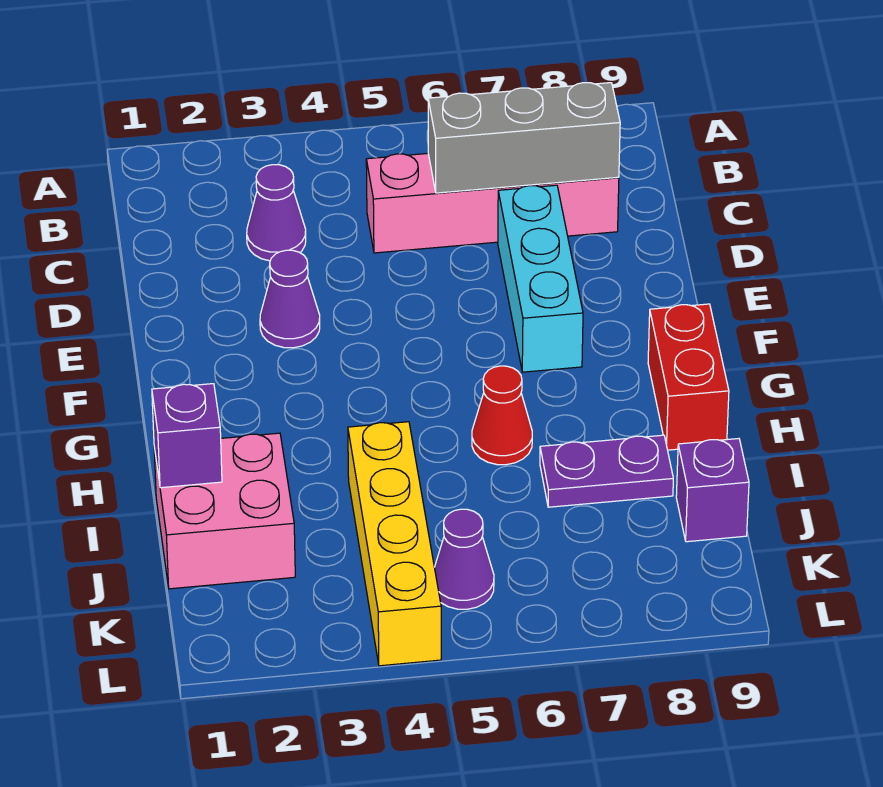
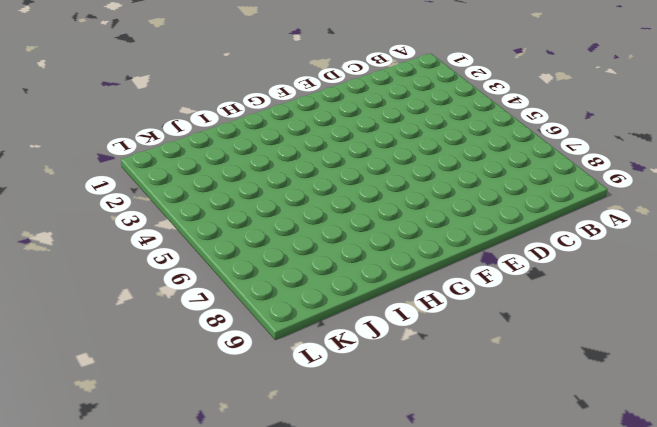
none -> purple 1x1 cone [247,165,306,261]
none -> pink 1x4 brick [366,153,619,253]
none -> cyan 1x3 brick [498,185,583,372]

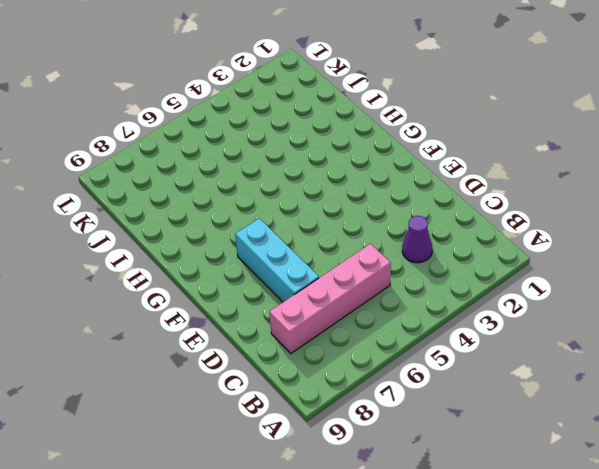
none -> purple 1x1 cone [260,250,320,348]
none -> red 1x2 brick [648,304,729,450]
none -> red 1x1 cone [472,366,532,465]

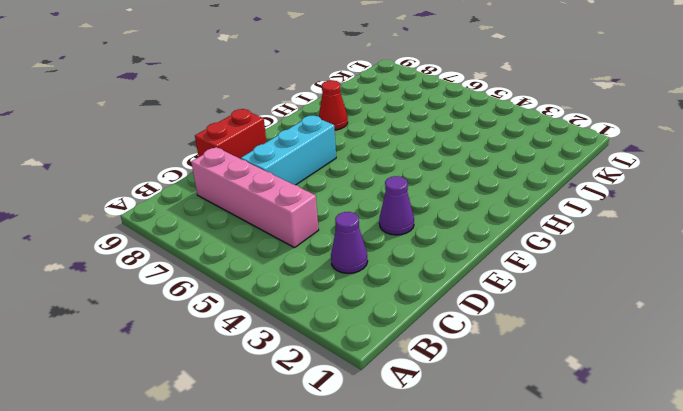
red 1x2 brick [195,109,266,159] -> red 1x2 brick moved to [648,304,729,450]
red 1x1 cone [319,80,348,130] -> red 1x1 cone moved to [472,366,532,465]
none -> pink 2x2 brick [154,433,295,589]
none -> yellow 1x4 brick [348,422,441,666]
none -> purple 1x2 plate [540,435,673,507]

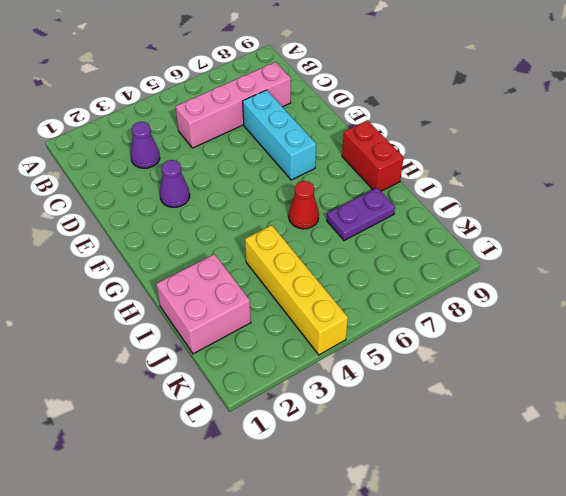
none -> purple 1x1 brick [676,439,749,542]
none -> purple 1x1 cone [434,509,494,609]
none -> grey 1x3 brick [428,83,620,193]

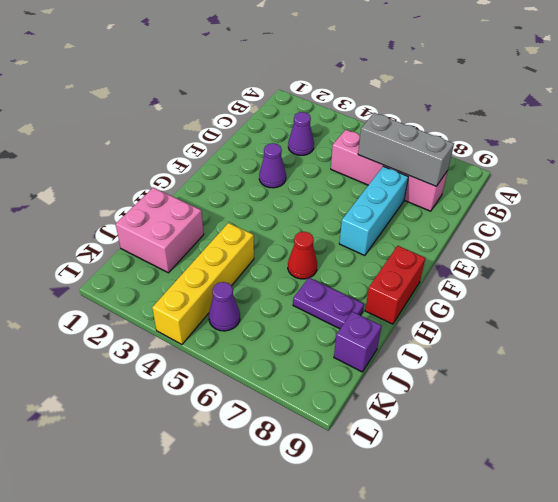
none -> purple 1x1 brick [152,384,222,488]

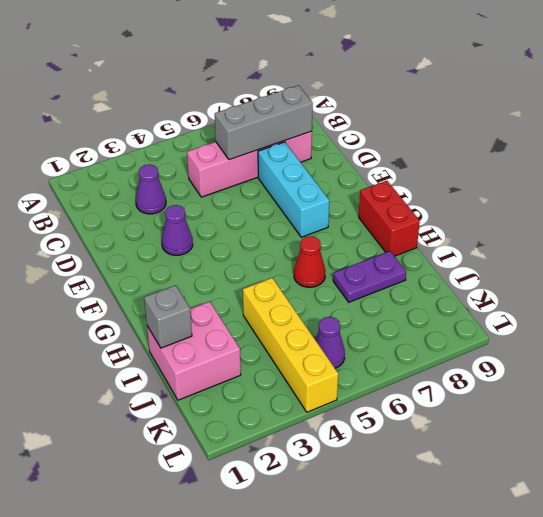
grey 1x1 brick [144,285,192,348] -> purple 1x1 brick [152,384,222,488]
none -> purple 1x1 brick [676,439,749,542]

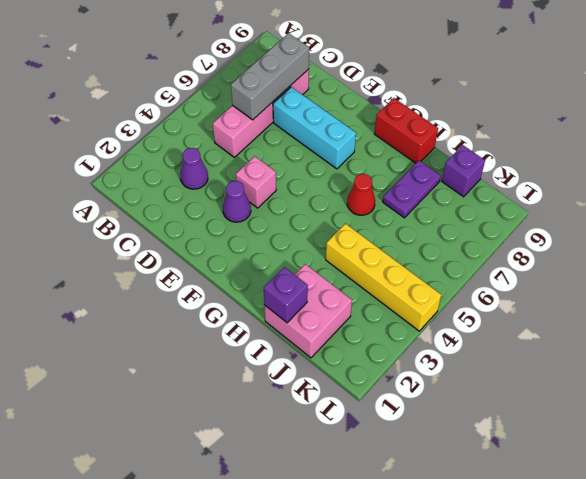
pink 1x1 brick [236,156,276,208] -> none
none -> purple 1x1 cone [434,509,494,609]

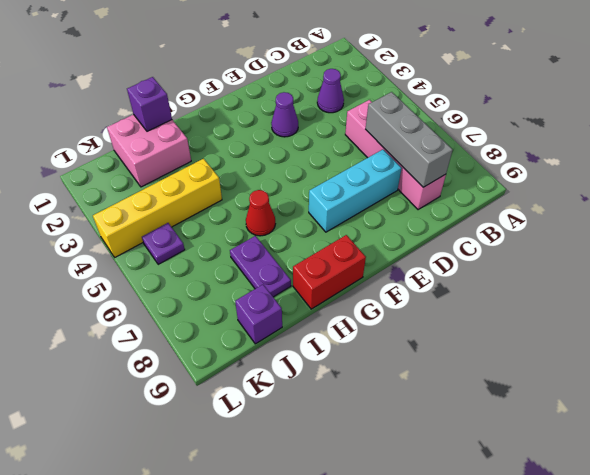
purple 1x1 plate [142,223,185,264] -> purple 1x1 cone [434,509,494,609]

